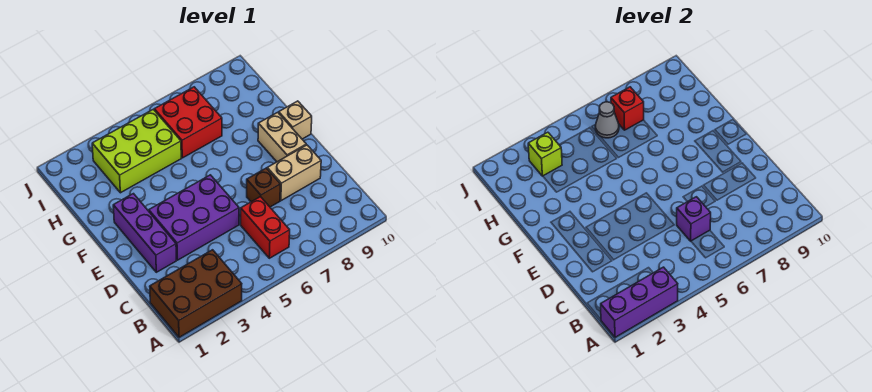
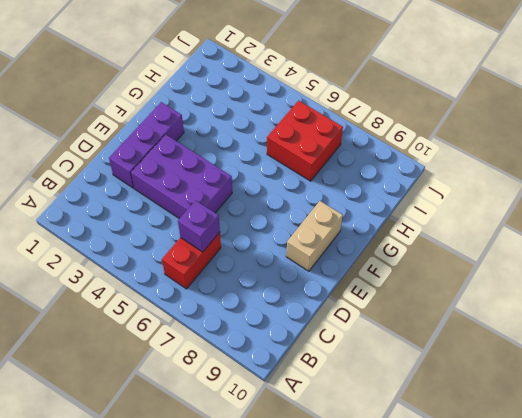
none -> brown 2x3 brick [150,250,242,337]
none -> brown 1x1 brick [247,168,280,207]
none -> tan 1x2 brick [267,145,321,201]

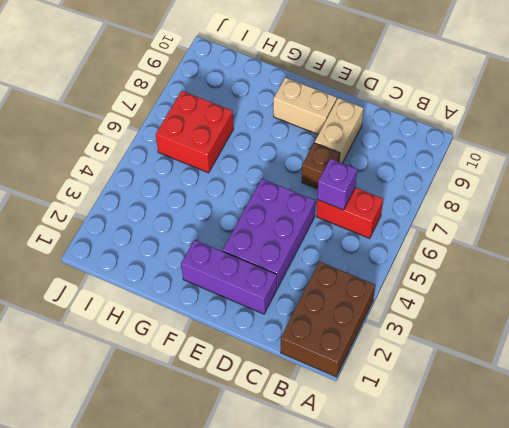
none -> tan 1x1 brick [279,101,312,139]
none -> lime 2x3 brick [92,109,181,193]
none -> purple 1x3 brick [601,267,678,337]

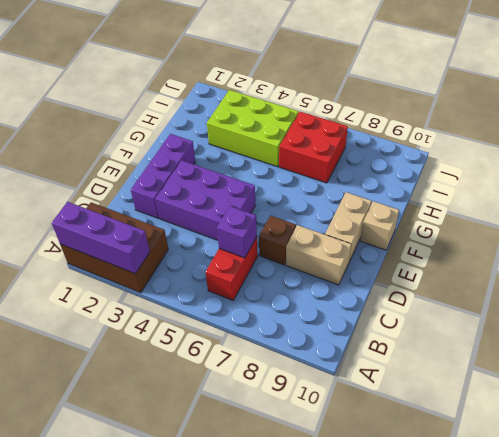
none -> lime 1x1 brick [528,132,562,176]
none -> grey 1x1 cone [595,102,619,138]
none -> red 1x1 brick [611,87,644,130]

